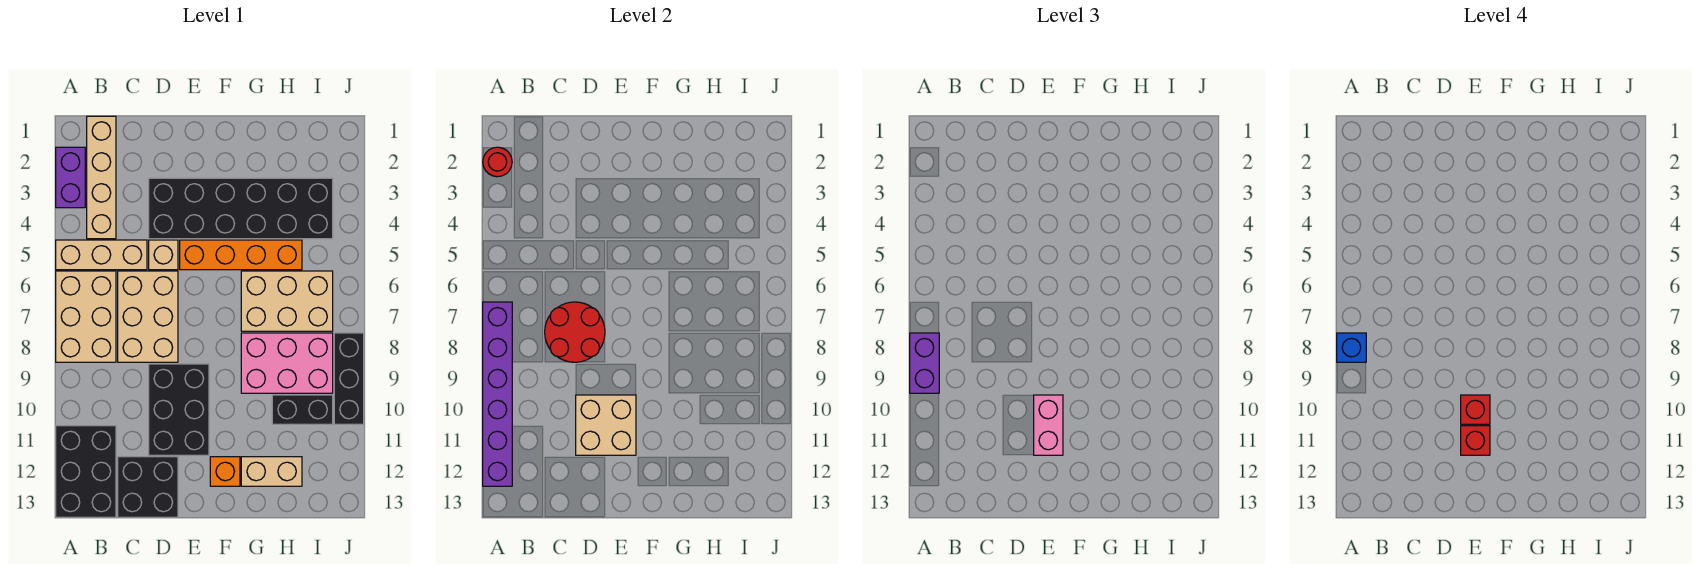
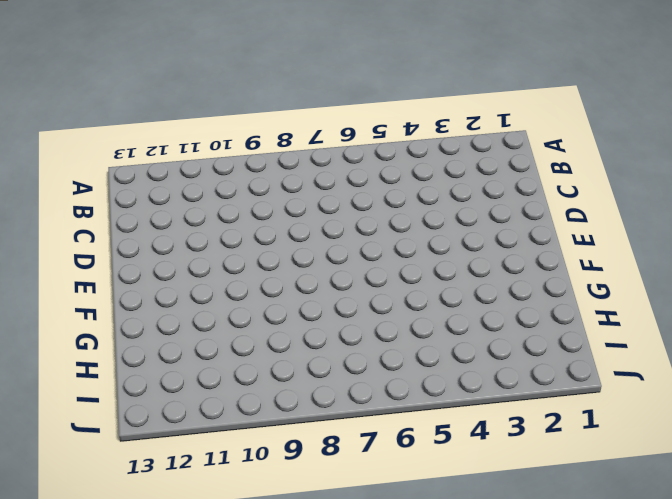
none -> purple 1x2 brick [56,147,85,208]
none -> tan 1x3 brick [56,240,147,270]
none -> tan 2x3 brick [56,271,116,362]

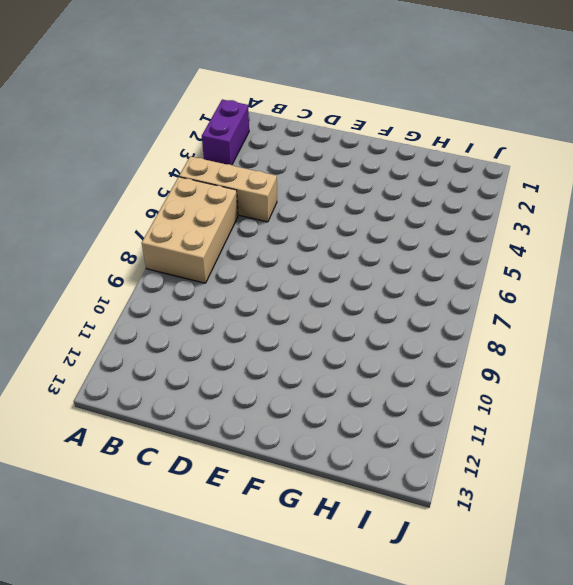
none -> black 2x3 brick [56,426,116,517]
none -> tan 1x4 brick [87,116,116,239]
none -> tan 2x3 brick [118,271,178,362]

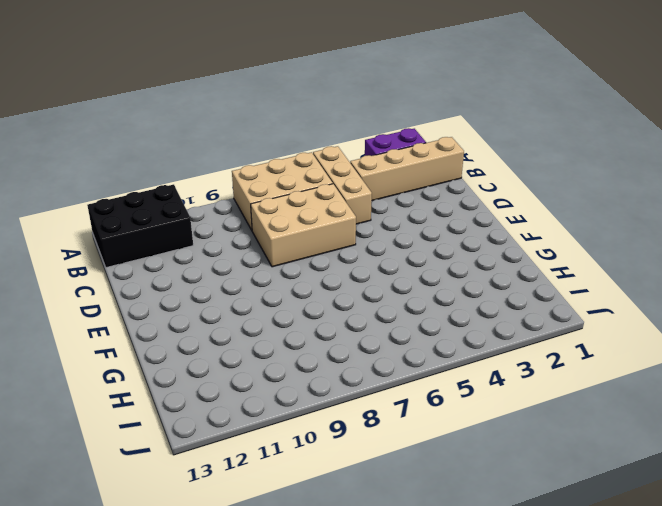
none -> black 2x2 brick [118,457,178,517]
none -> black 2x6 brick [149,178,333,239]
none -> tan 1x1 brick [149,240,178,270]

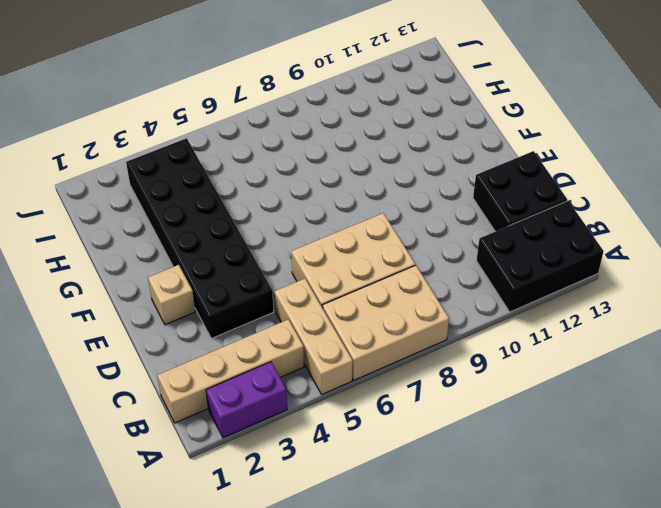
tan 1x1 brick [148,265,195,325] -> tan 1x1 brick moved to [149,240,178,270]
none -> black 2x3 brick [149,364,209,455]
none -> orange 1x4 brick [180,240,302,270]
none -> orange 1x1 brick [210,457,240,486]

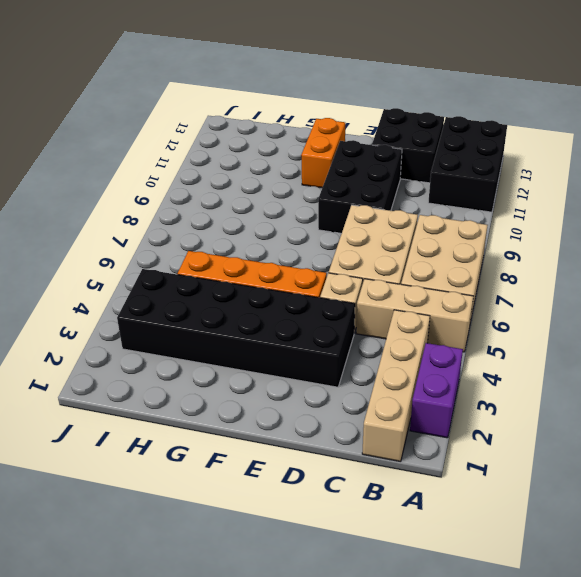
orange 1x2 brick [301,118,345,188] -> orange 1x1 brick [210,457,240,486]
none -> tan 2x3 brick [241,271,333,331]
none -> pink 2x3 brick [241,333,333,393]
none -> tan 1x2 brick [241,457,302,486]

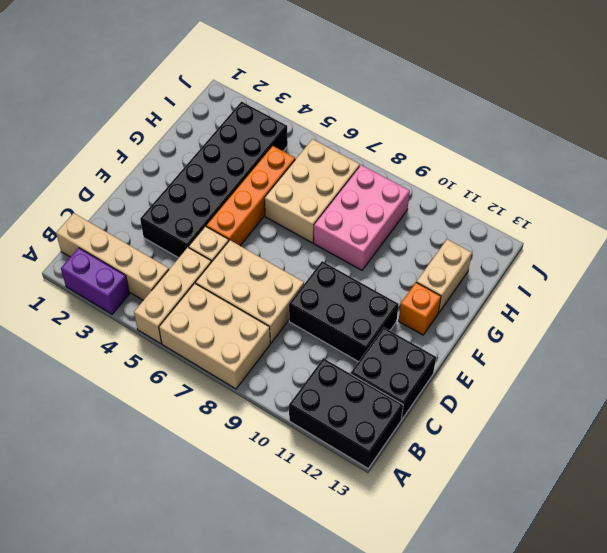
none -> black 1x2 brick [272,395,333,424]
none -> black 1x3 brick [334,333,364,424]
none -> red 1x1 round brick [483,147,512,177]

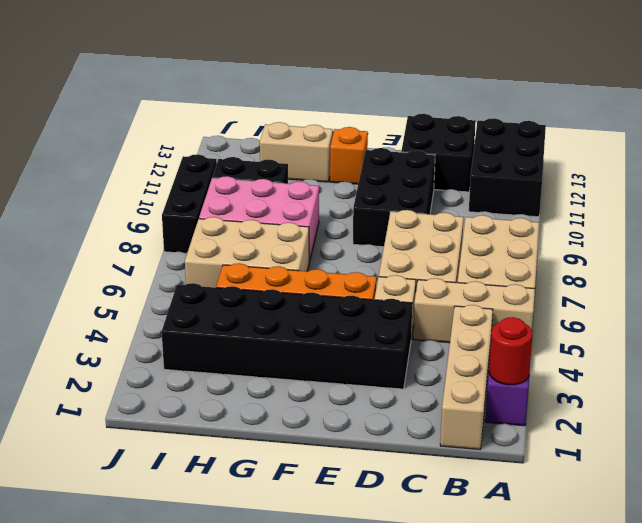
none -> purple 1x6 brick [483,302,512,486]
none -> red 2x2 round brick [545,302,605,362]
none -> tan 2x2 brick [576,395,636,455]

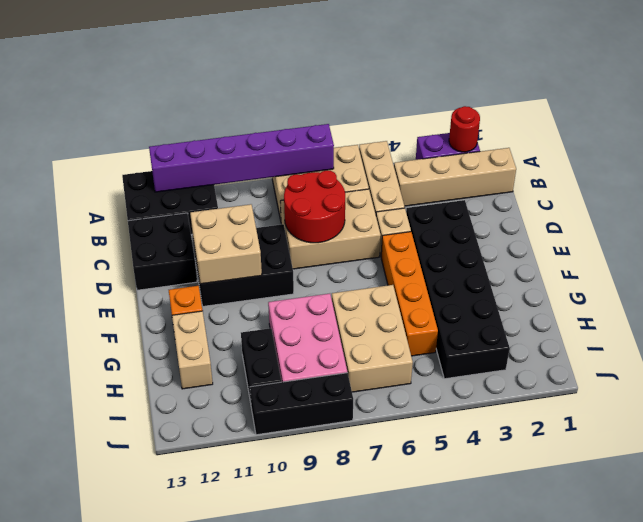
none -> purple 1x2 brick [910,333,939,393]
none -> pink 1x2 brick [1034,395,1063,455]
none -> blue 1x1 brick [1337,333,1366,362]

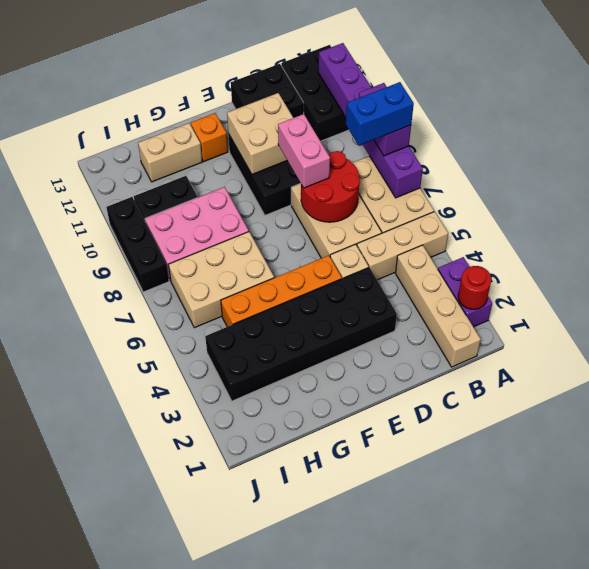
blue 1x2 brick [346,82,414,146] -> blue 1x1 brick [1337,333,1366,362]
pink 1x2 brick [278,114,330,188] -> pink 1x2 brick moved to [1034,395,1063,455]
none -> red 1x1 brick [1461,395,1490,424]
none -> red 1x1 brick [1461,426,1490,455]

